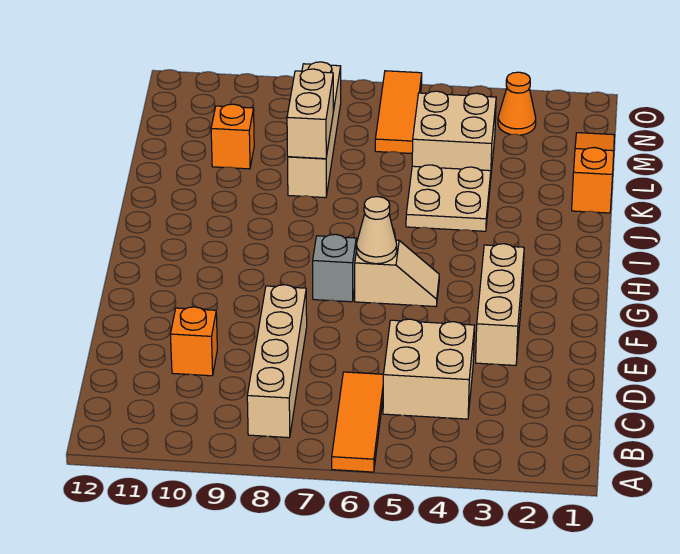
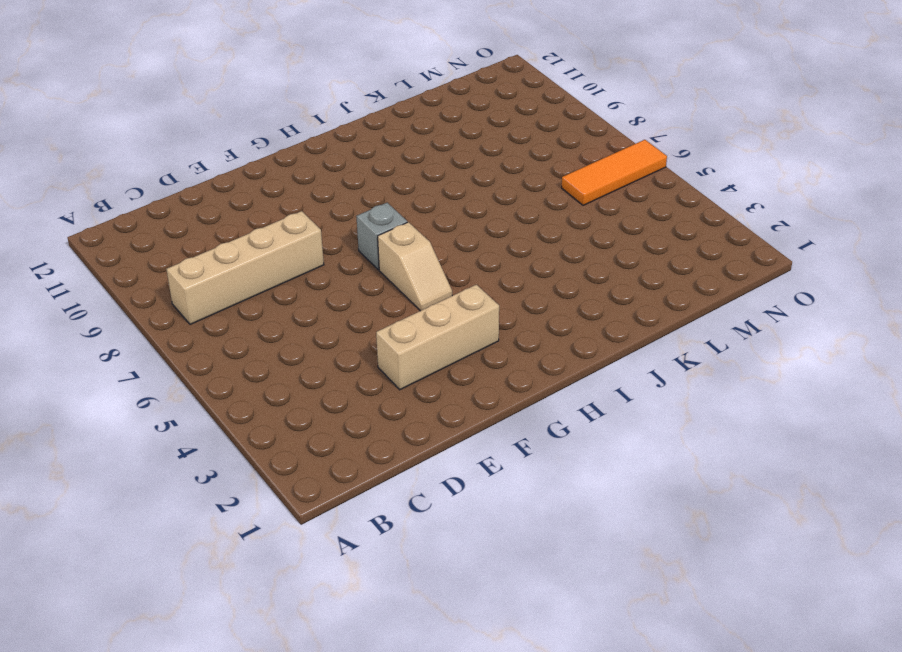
none -> orange 1x3 tile [332,372,384,472]
none -> tan 2x2 brick [383,319,475,419]
none -> orange 1x1 brick [170,307,217,376]

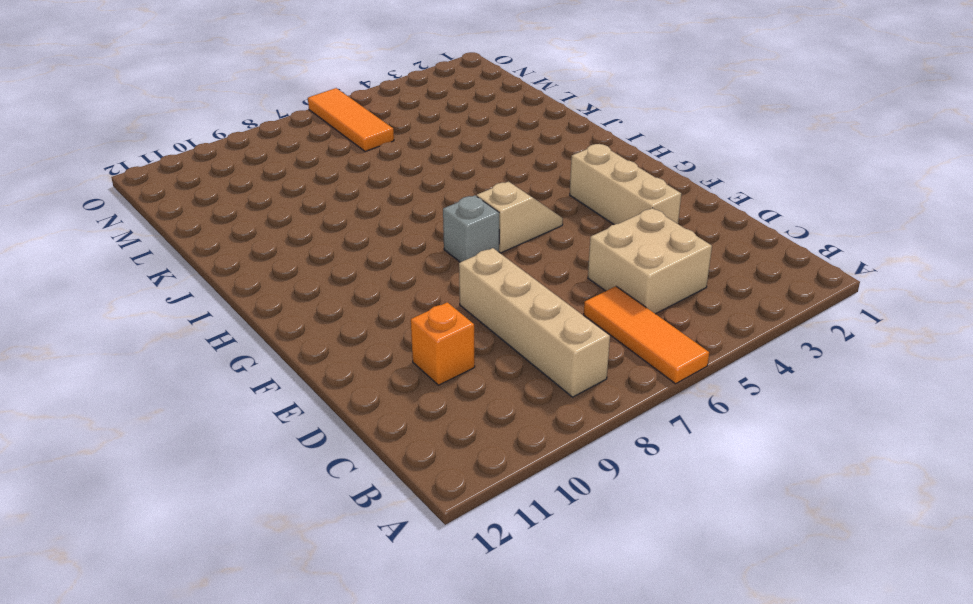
none -> tan 2x2 plate [406,165,491,231]
none -> orange 1x3 slope [572,133,614,213]
none -> tan 1x4 brick [288,62,341,198]

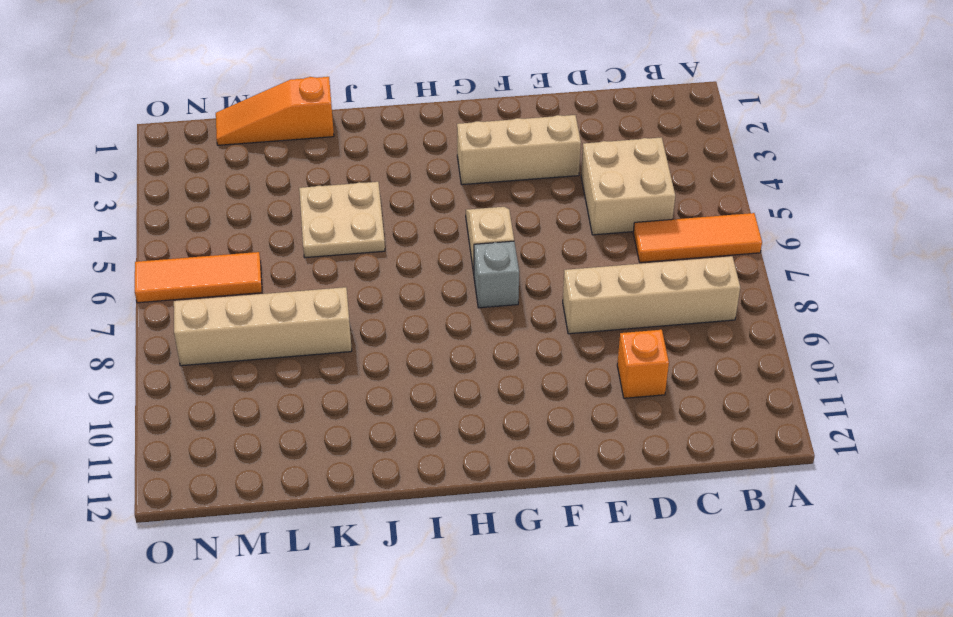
none -> tan 2x2 brick [412,91,496,172]
none -> orange 1x1 brick [211,104,254,169]
none -> orange 1x1 cone [498,72,536,135]

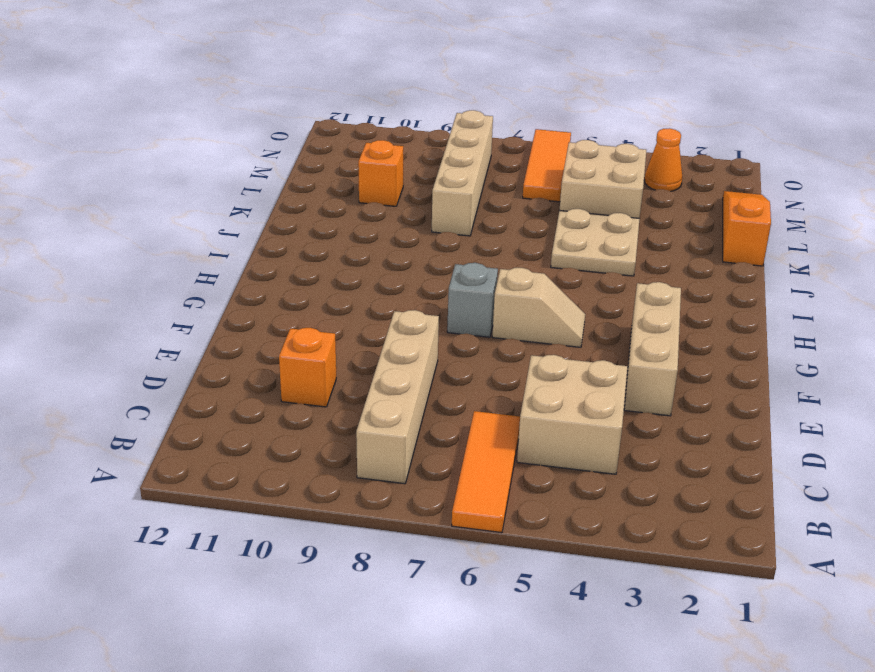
none -> tan 1x1 cone [356,197,397,264]
none -> tan 1x2 brick [287,69,333,159]

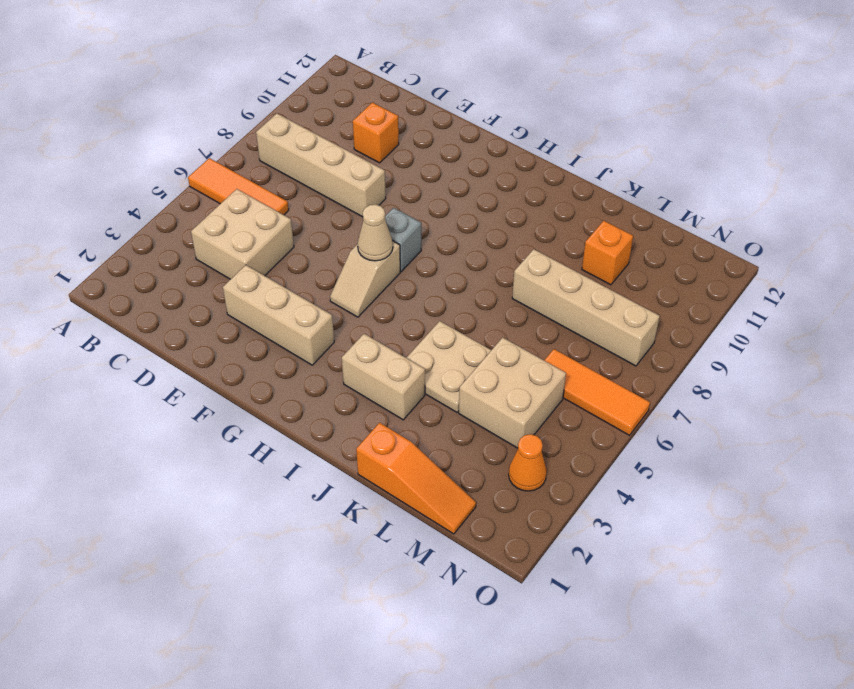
tan 1x2 brick [342,334,425,420] -> tan 1x2 brick moved to [287,69,333,159]

